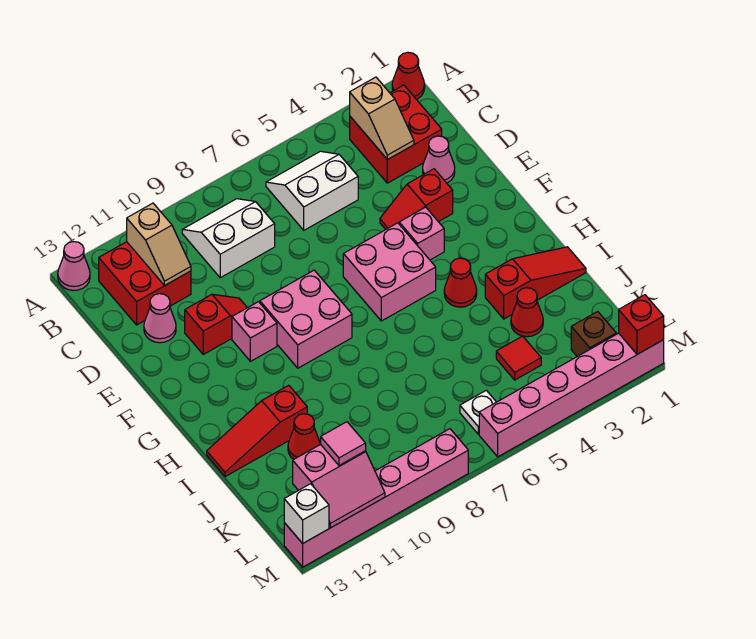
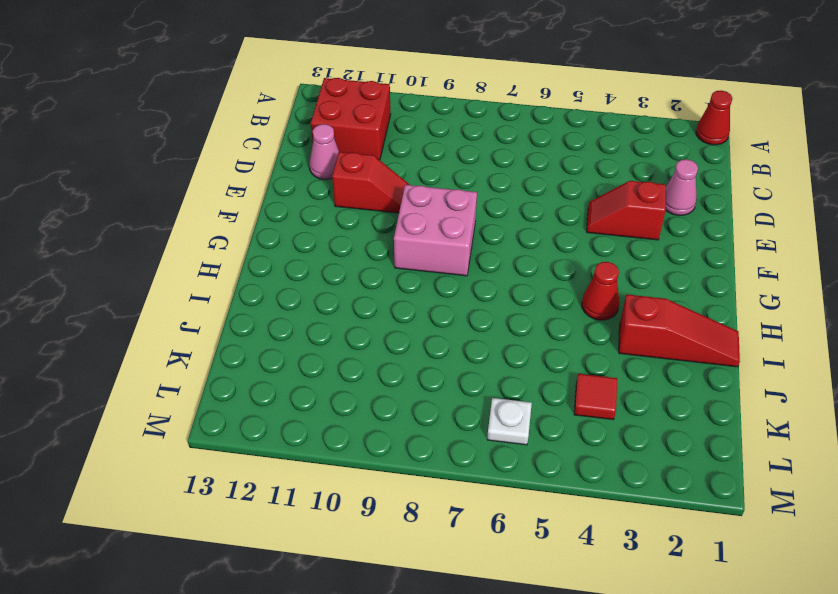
none -> pink 1x1 cone [58,242,90,291]
none -> red 2x2 brick [350,85,442,183]
none -> white 2x2 slope [266,151,358,230]
none -> white 2x2 slope [182,199,275,278]

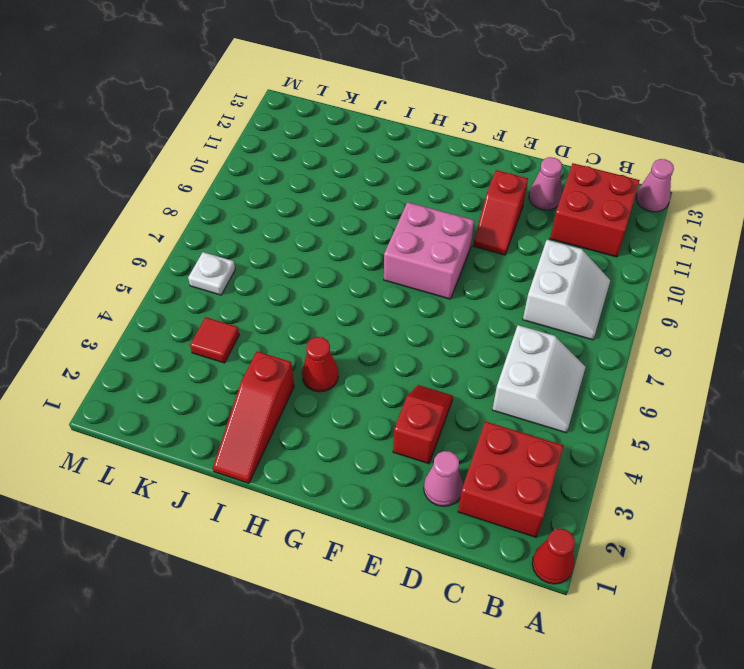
none -> pink 1x1 brick [399,207,444,260]
none -> pink 2x2 brick [343,223,436,321]
none -> pink 1x1 brick [232,302,277,361]
none -> red 1x3 slope [207,385,307,477]

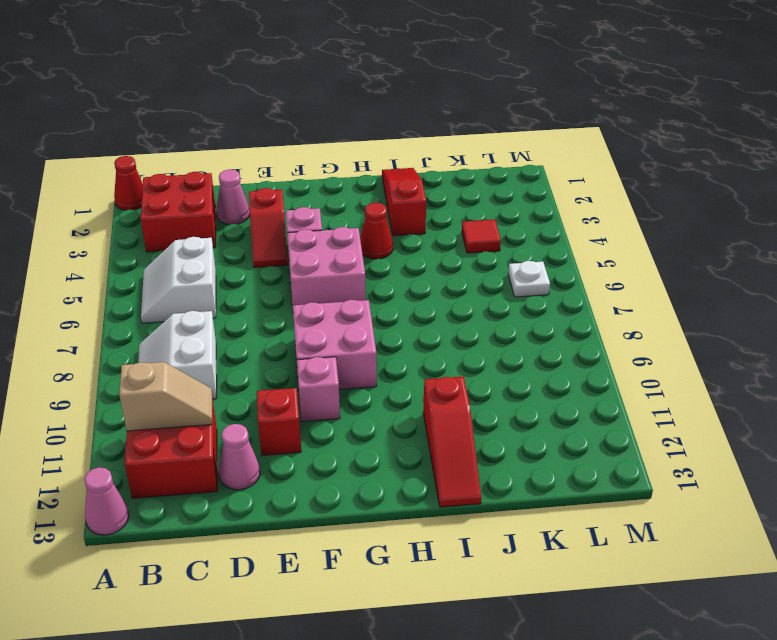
none -> red 1x1 cone [511,288,543,337]
none -> red 1x1 cone [288,414,320,459]
none -> brown 1x1 brick [571,312,616,356]
none -> pink 1x6 brick [479,333,664,457]

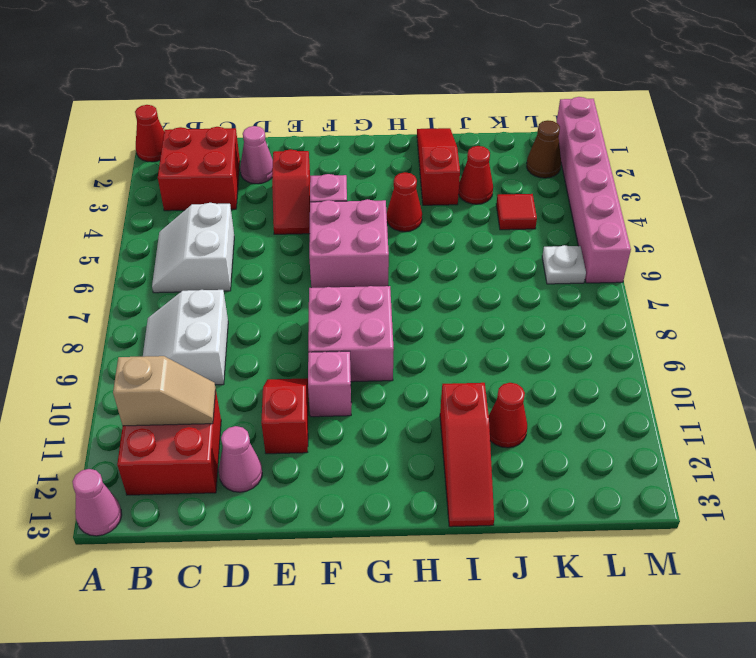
brown 1x1 cone [527,120,561,178] -> brown 1x1 brick [571,312,616,356]
none -> pink 1x6 brick [284,429,468,567]
none -> tan 1x2 slope [350,77,414,160]
none -> pink 2x2 slope [293,444,385,528]
none -> red 1x1 brick [619,295,664,354]

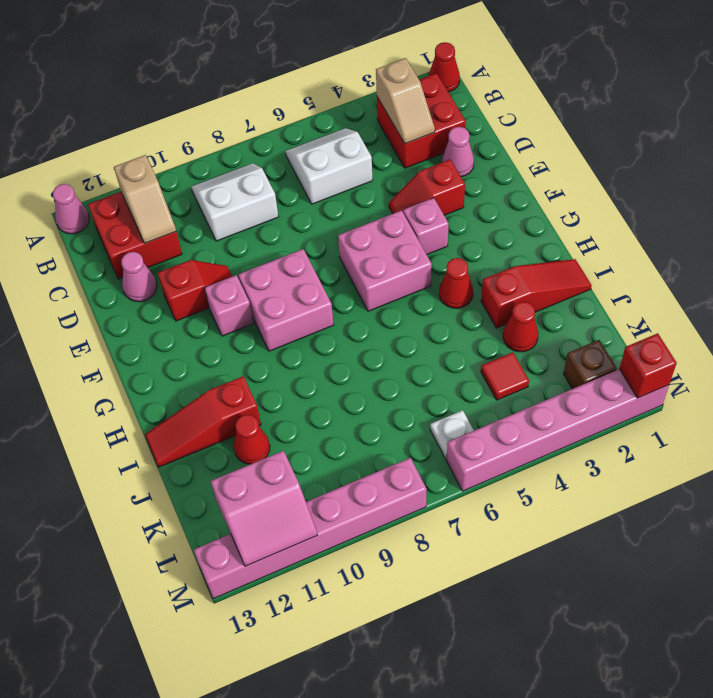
none -> white 1x1 brick [284,484,329,543]
none -> pink 1x1 tile [321,422,366,465]

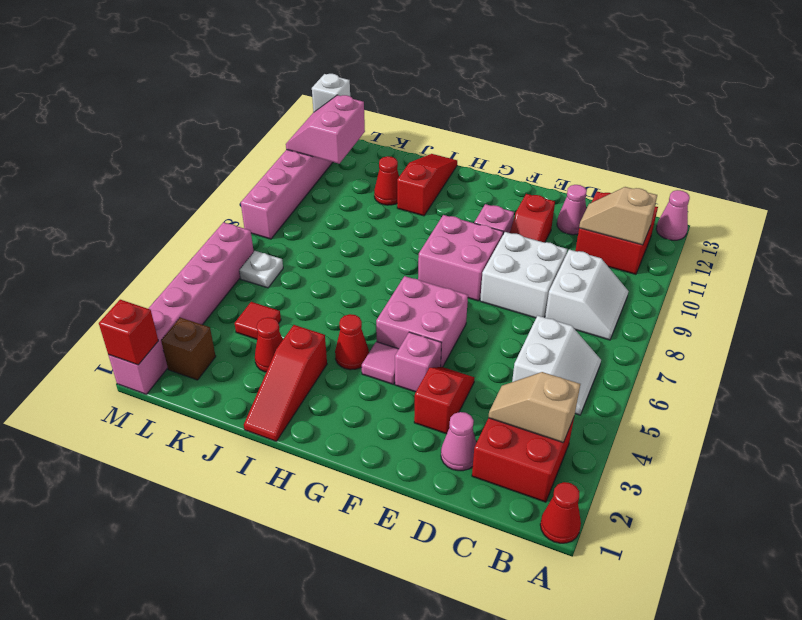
white 2x2 brick [480,232,567,318] -> none
pink 1x1 tile [362,342,399,384] -> pink 1x1 tile moved to [321,422,366,465]

